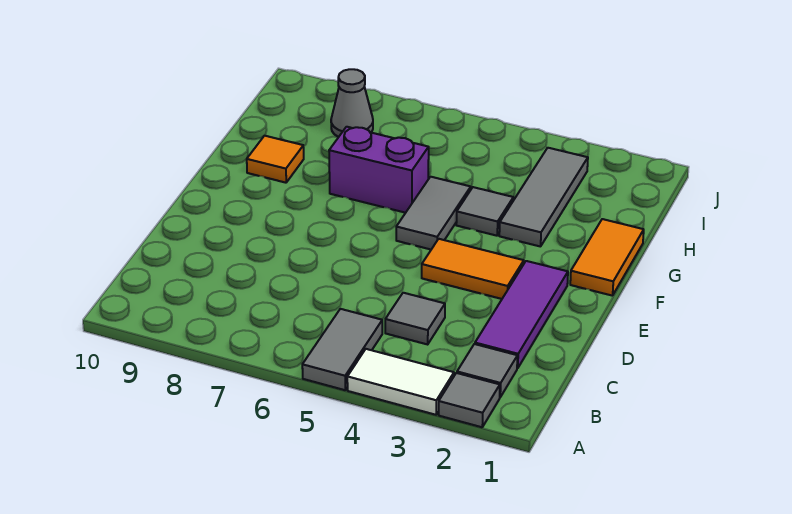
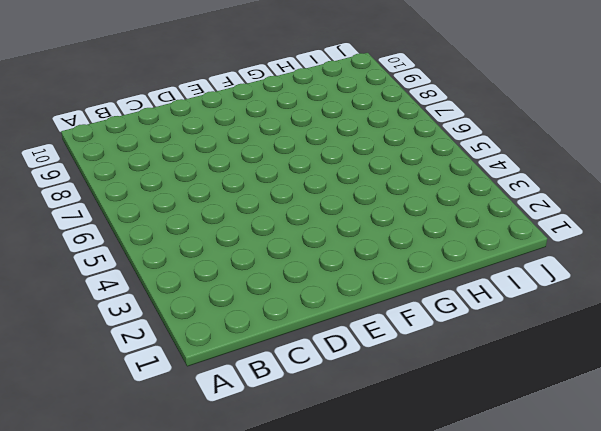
none -> grey 1x1 tile [439,373,500,427]
none -> white 1x2 tile [347,349,454,415]
none -> grey 1x2 tile [302,309,382,390]

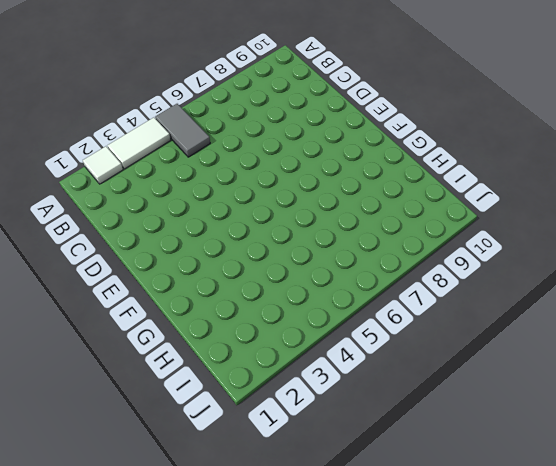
white 1x1 tile [83,146,123,184] -> grey 1x1 tile [439,373,500,427]
none -> grey 1x1 tile [457,344,517,397]
none -> purple 1x3 tile [475,261,568,368]
none -> grey 1x1 tile [385,293,445,344]

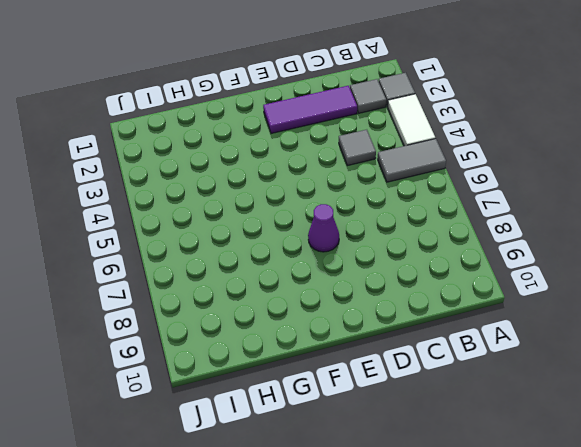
purple 1x1 cone [308,204,339,252] -> none
none -> orange 1x2 tile [422,239,524,299]
none -> orange 1x2 tile [570,219,644,296]
none -> grey 1x2 tile [396,177,471,249]

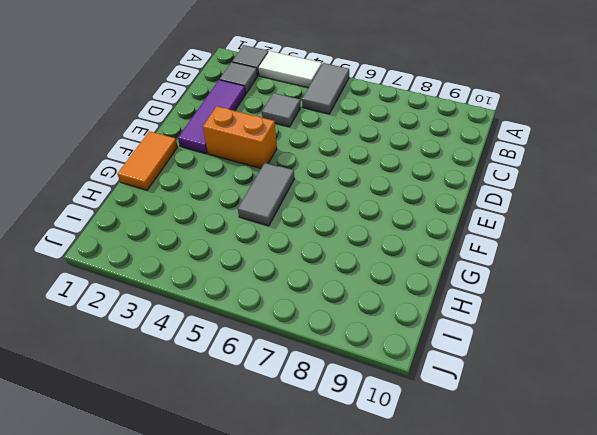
orange 1x2 brick [203,107,277,168] -> orange 1x2 tile [422,239,524,299]
none -> grey 1x3 tile [499,148,588,247]
none -> grey 1x1 tile [456,187,513,236]
none -> purple 1x2 brick [329,127,429,213]

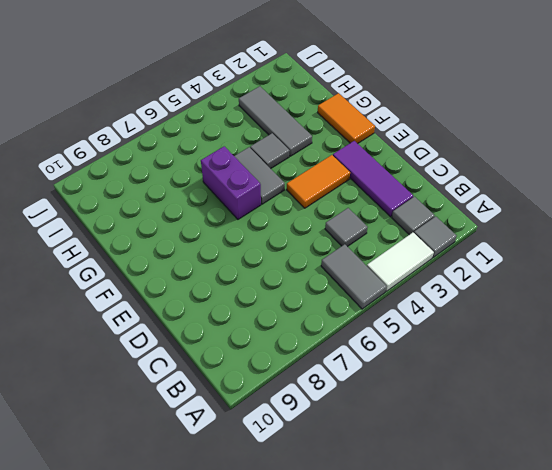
purple 1x2 brick [201,146,261,219] -> purple 1x2 brick turned to [329,127,429,213]
none -> orange 1x1 tile [247,136,304,183]
none -> grey 1x1 cone [331,69,373,137]

